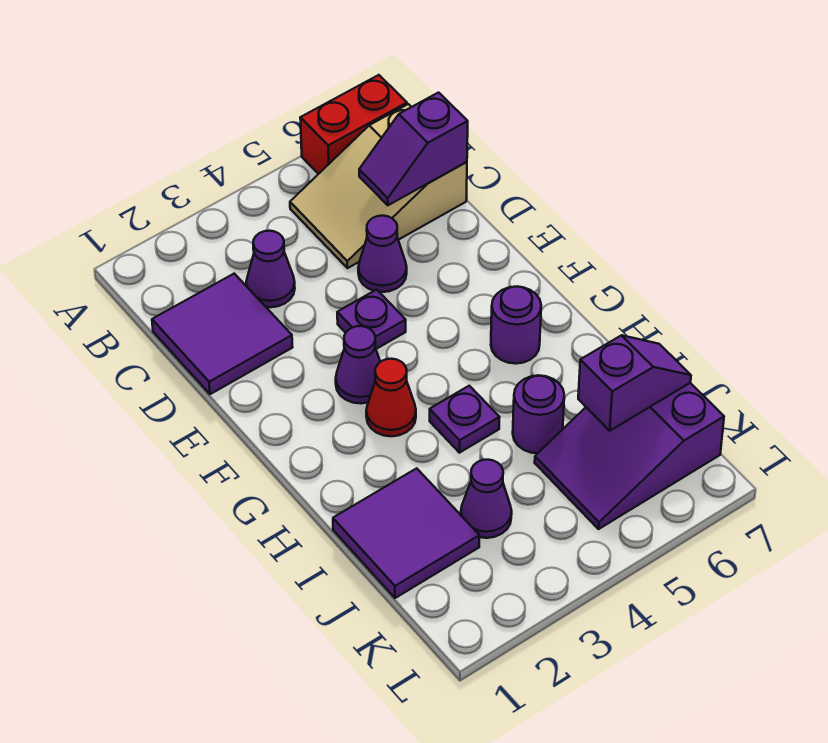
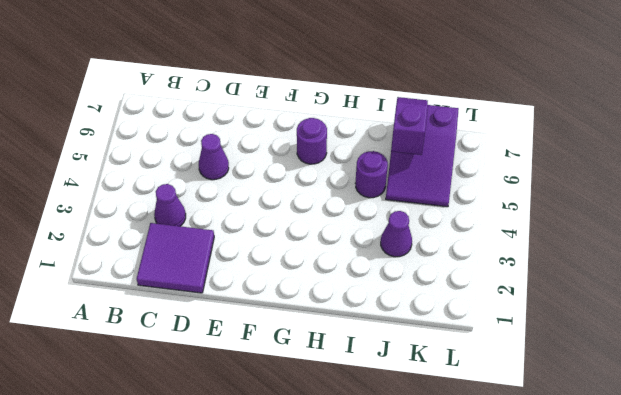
none -> red 1x2 brick [300,75,407,174]
none -> tan 2x3 slope [290,104,467,268]
none -> purple 1x1 plate [337,290,406,349]

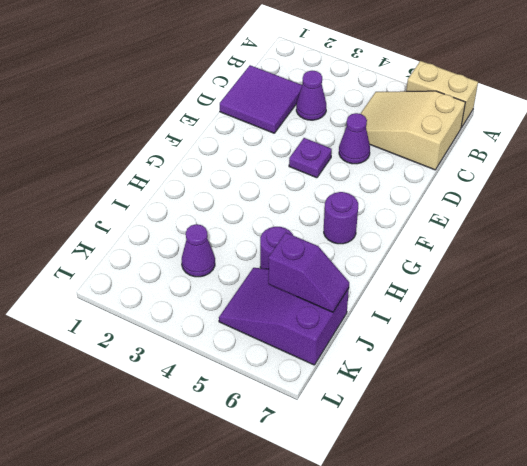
tan 1x2 brick [406,61,478,128] -> red 1x2 brick [300,75,407,174]
none -> purple 1x1 cone [336,326,380,403]
none -> red 1x1 cone [366,359,416,436]
none -> purple 1x1 plate [430,386,500,453]

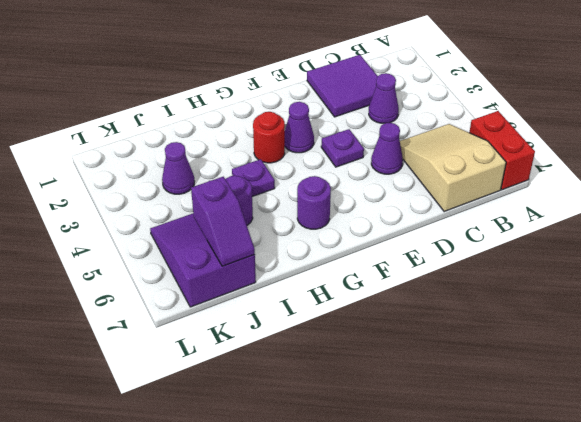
red 1x1 round brick [253,112,285,163] -> red 1x1 cone [366,359,416,436]
none -> purple 2x2 tile [333,468,479,598]
none -> purple 1x2 slope [359,93,468,205]

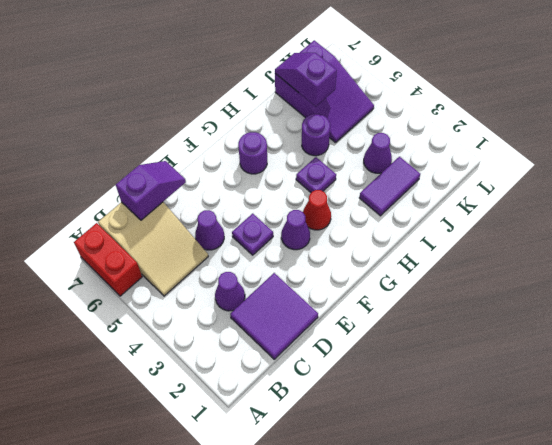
purple 1x2 slope [116,161,186,220] -> purple 1x2 slope turned to [359,93,468,205]
purple 1x2 tile [359,157,420,216] -> purple 2x2 tile [333,468,479,598]

